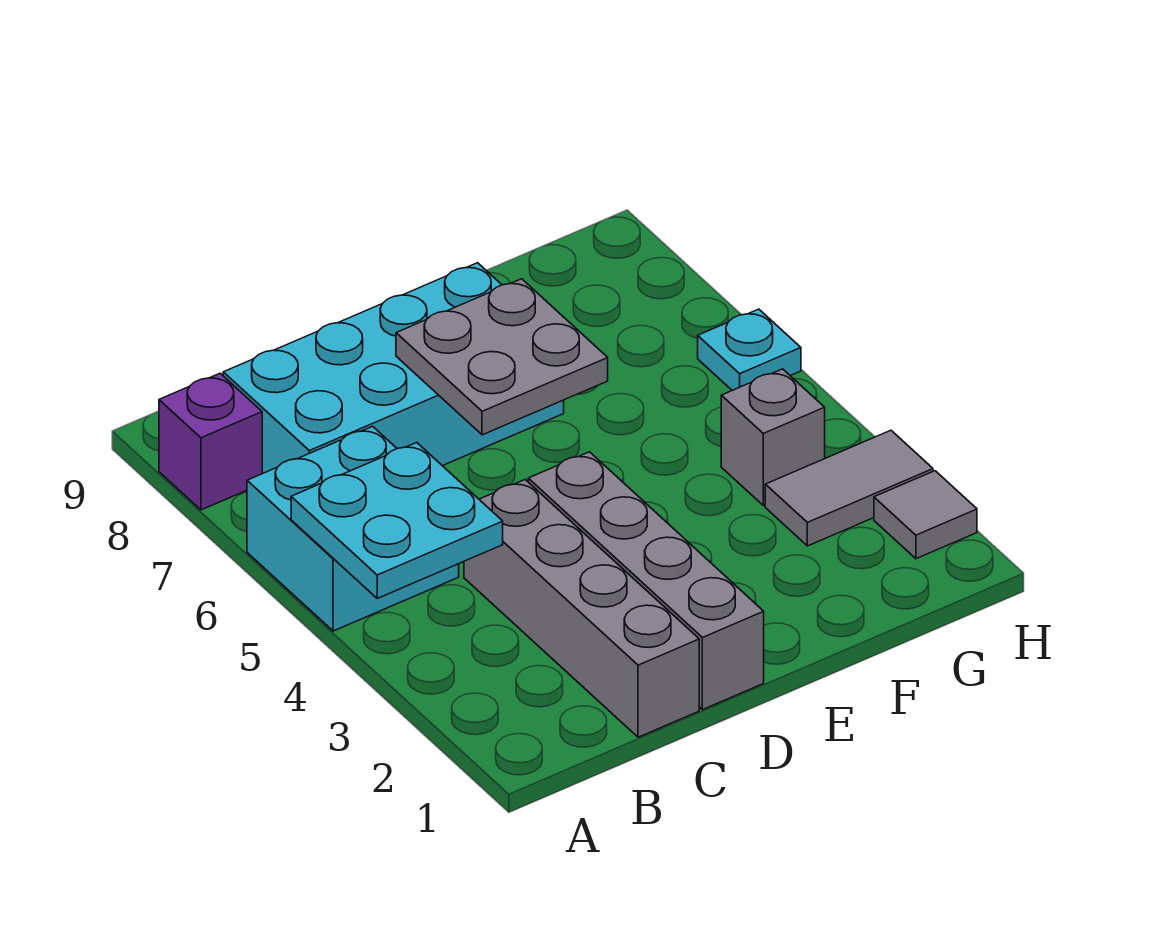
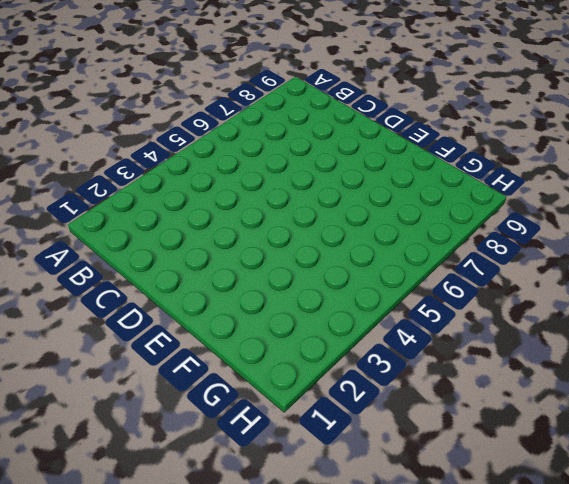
none -> cyan 2x2 brick [247,426,459,631]
none -> purple 1x1 brick [159,373,262,510]

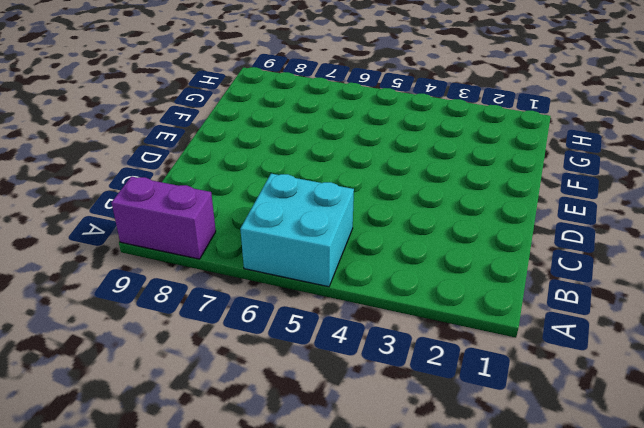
purple 1x2 brick [111,176,216,259] -> purple 1x1 brick [159,373,262,510]
none -> cyan 2x4 brick [223,263,564,474]
none -> grey 1x4 brick [464,480,699,737]

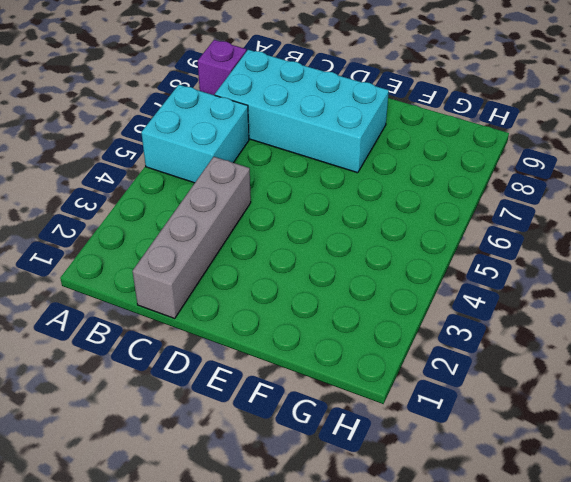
none -> grey 1x4 brick [528,452,764,710]
none -> grey 1x2 tile [765,430,933,546]

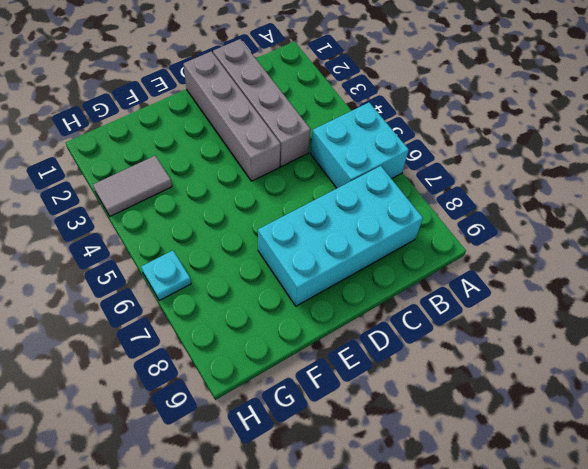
none -> purple 1x1 brick [159,373,262,510]
none -> grey 1x1 brick [721,369,825,506]

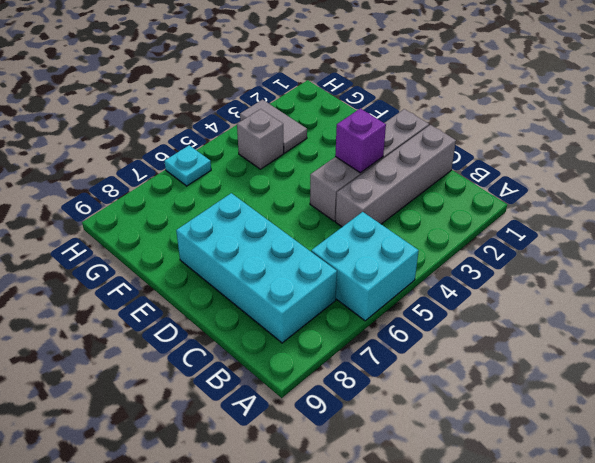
purple 1x1 brick [335,109,386,173] -> purple 1x1 brick moved to [159,373,262,510]
none -> grey 1x1 tile [874,471,977,559]
none -> cyan 2x2 plate [291,443,503,598]

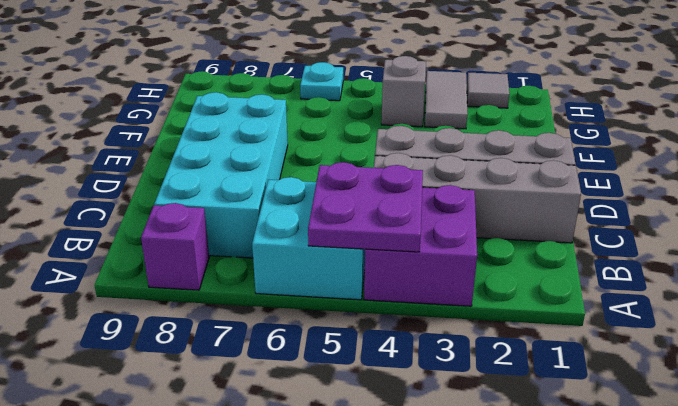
purple 2x2 brick [364,185,477,306] -> none
purple 2x2 plate [308,162,423,252] -> cyan 2x2 plate [291,443,503,598]
none -> grey 2x2 plate [396,279,608,435]

